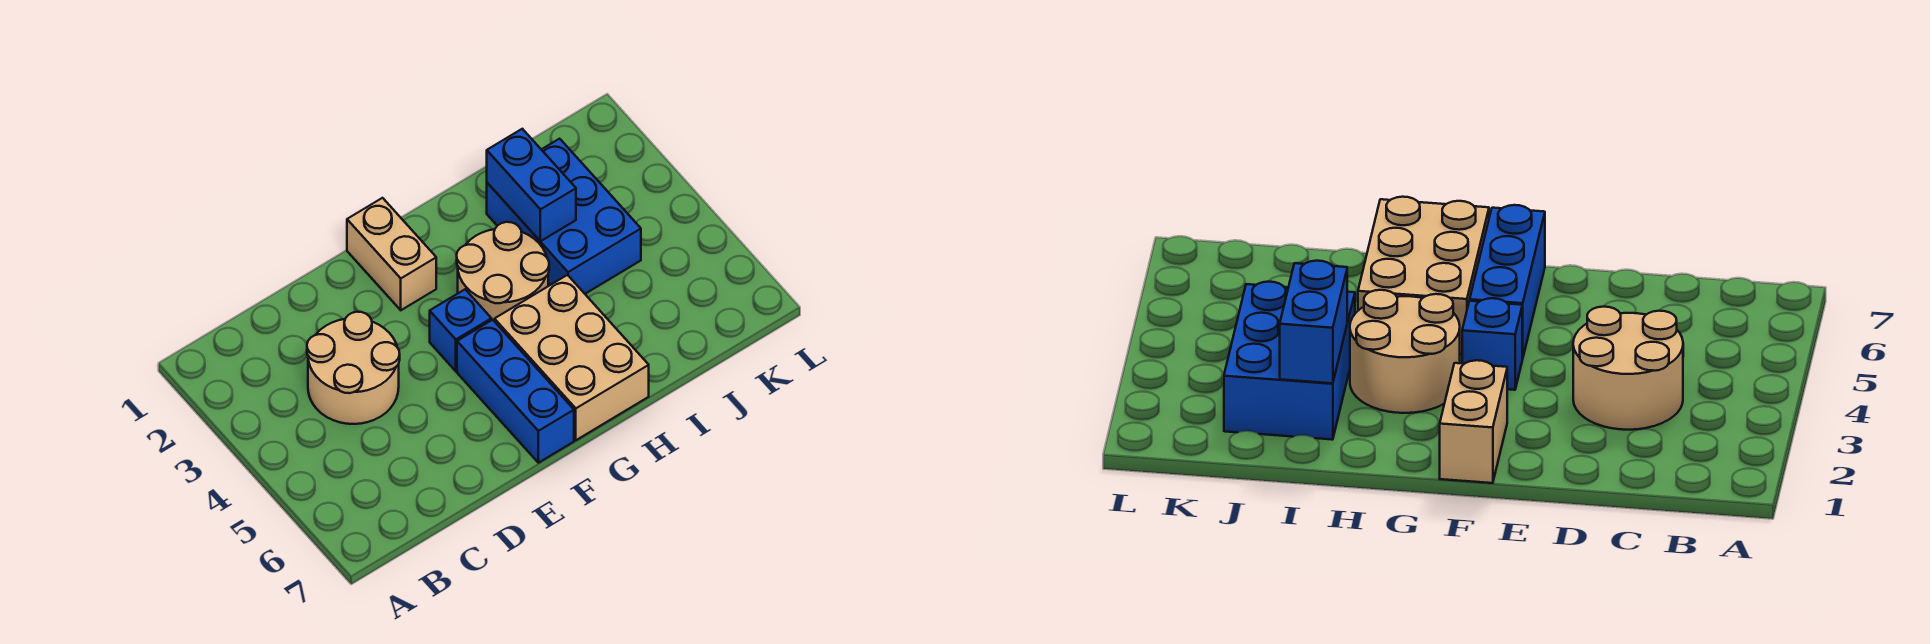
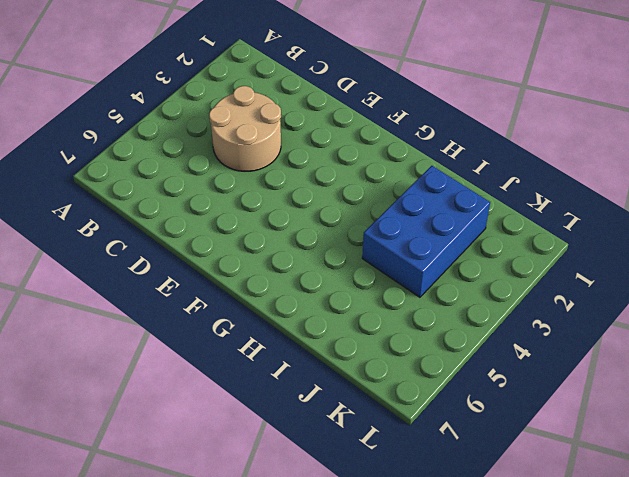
none -> tan 1x2 brick [347,198,436,310]
none -> blue 1x1 brick [430,290,491,371]

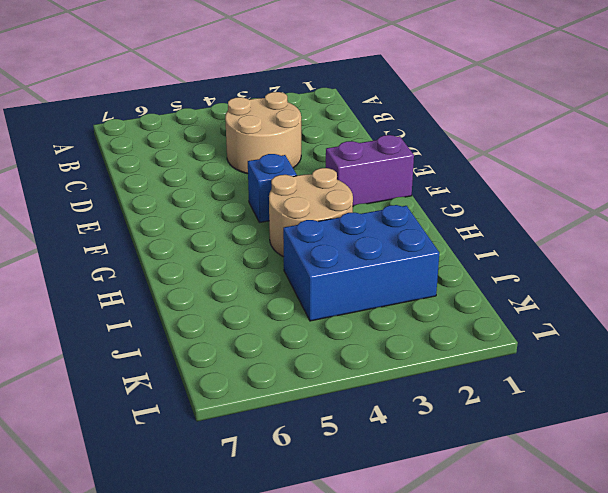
purple 1x2 brick [326,135,414,206] -> tan 1x2 brick [347,198,436,310]
none -> blue 1x3 brick [457,320,574,463]
none -> tan 2x3 brick [495,275,649,440]

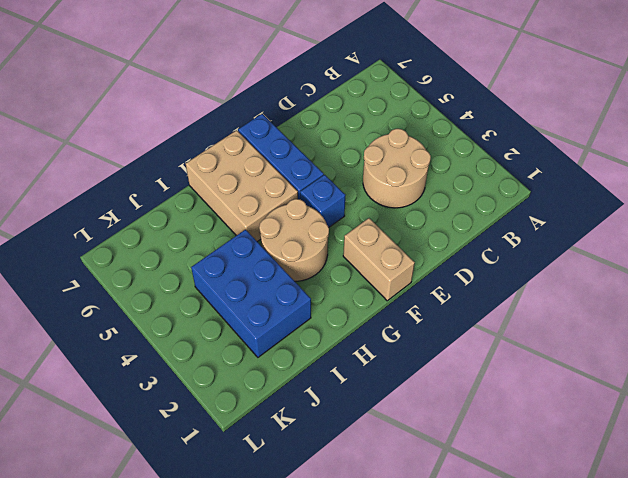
none -> blue 1x2 brick [487,129,576,241]

